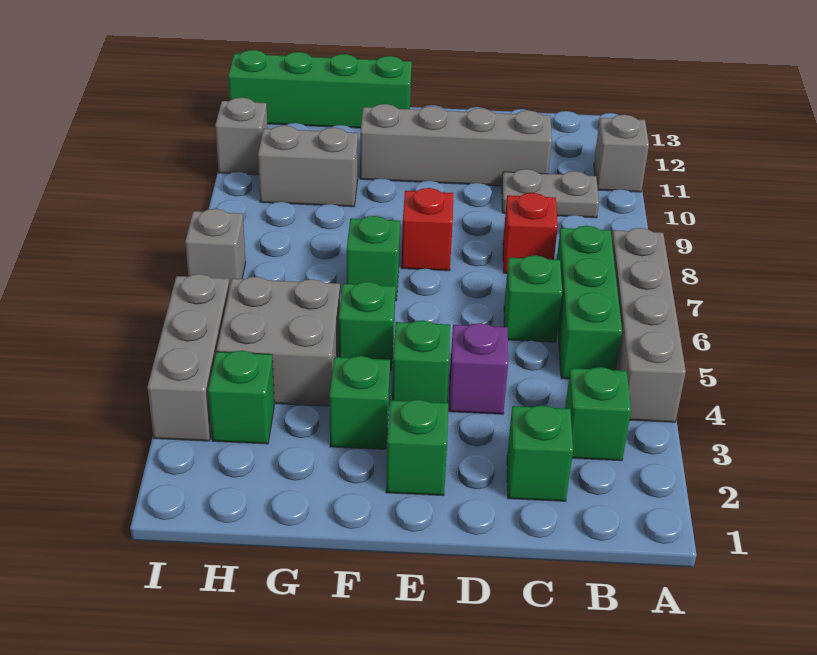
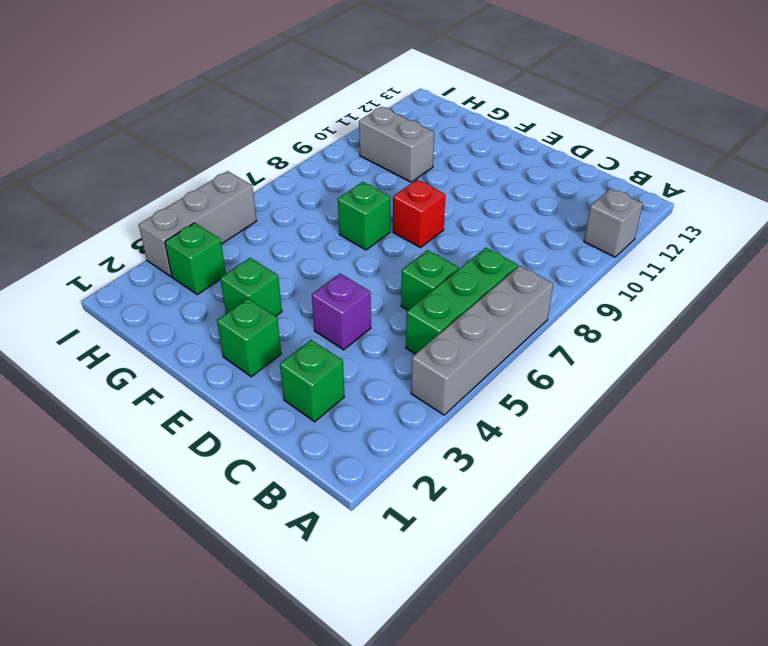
none -> green 1x1 brick [565,367,631,461]
none -> grey 1x2 plate [502,169,599,218]
none -> red 1x1 brick [503,193,558,273]

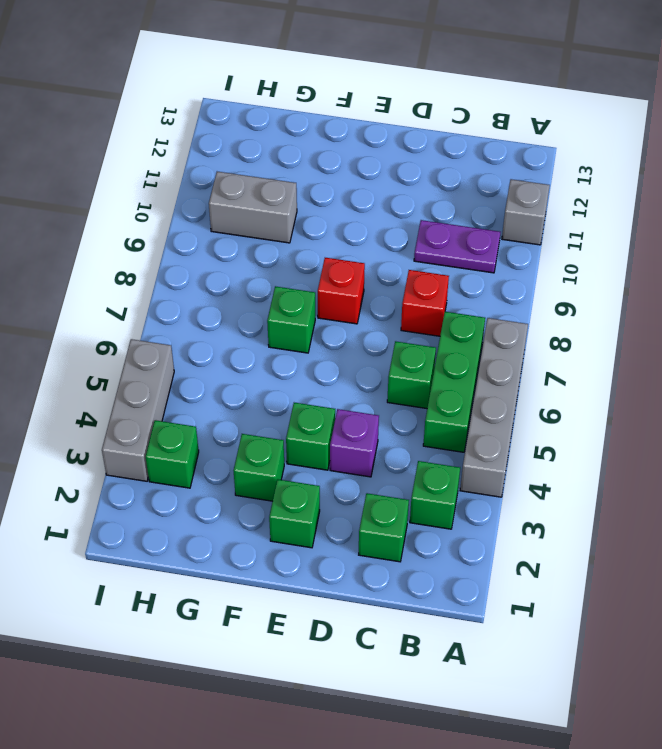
purple 1x2 plate [414,220,500,273] -> grey 1x2 plate [502,169,599,218]
none -> grey 1x4 brick [360,104,552,186]
none -> green 1x1 brick [339,282,395,371]
none -> green 1x4 brick [228,50,412,128]

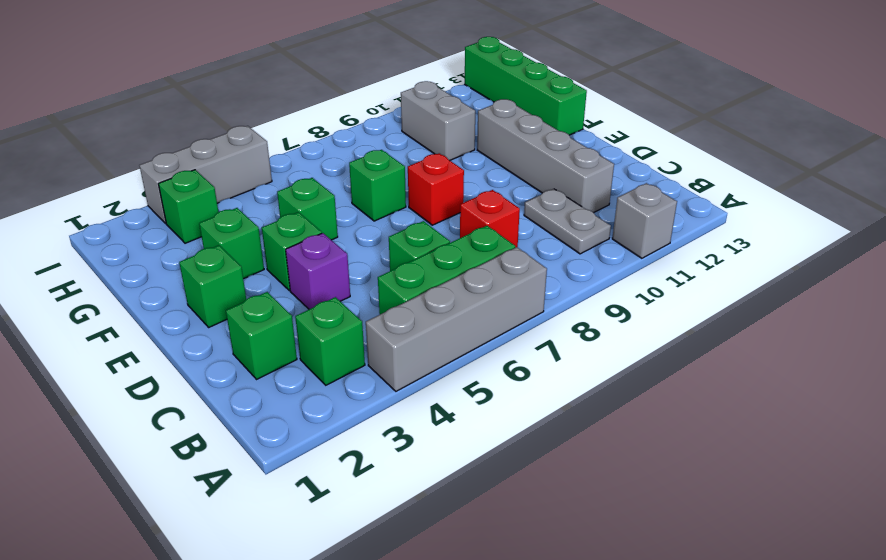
none -> grey 2x2 brick [217,277,340,406]
none -> grey 1x1 brick [185,209,246,287]
none -> grey 1x1 brick [215,98,268,175]

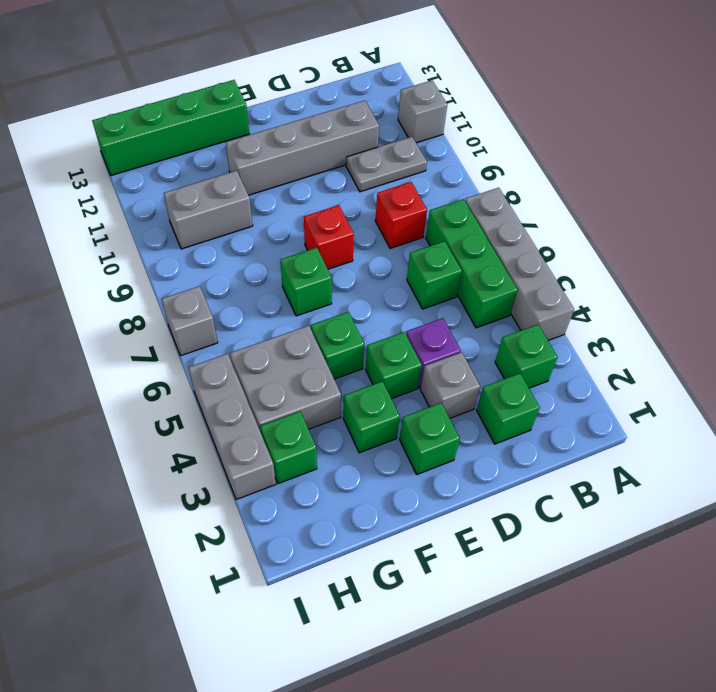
grey 1x1 brick [421,352,480,418] -> grey 1x1 brick moved to [215,98,268,175]

